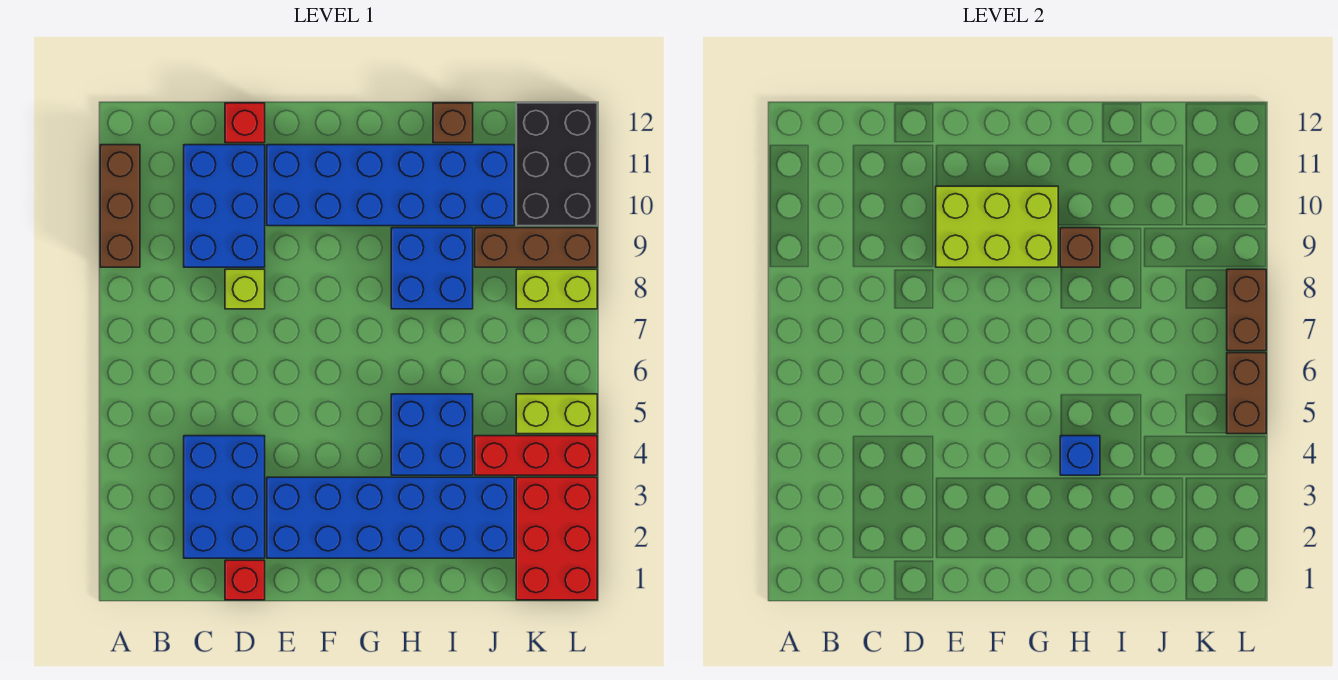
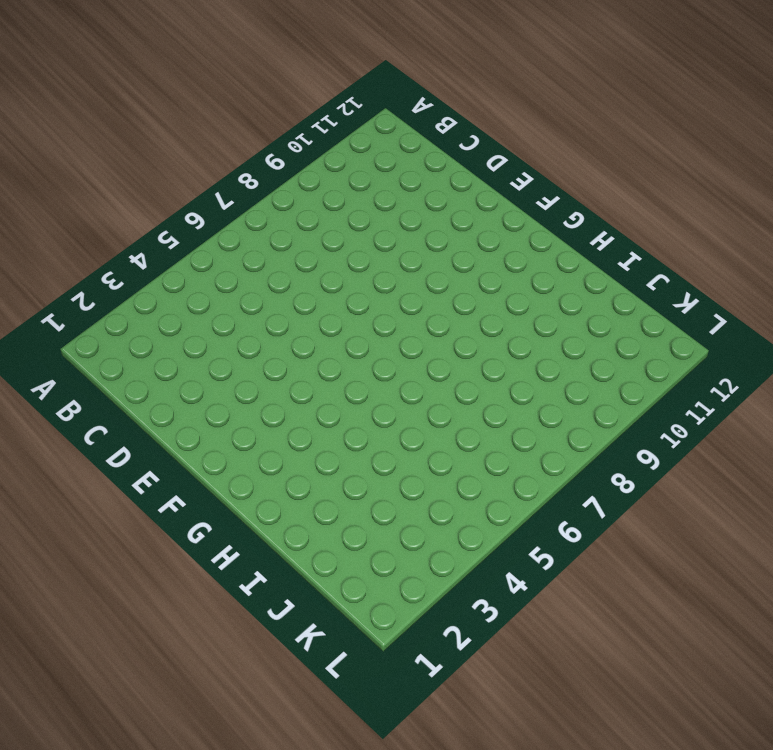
none -> brown 1x3 brick [100,145,140,267]
none -> blue 2x3 brick [184,436,265,558]
none -> blue 2x3 brick [184,145,265,267]

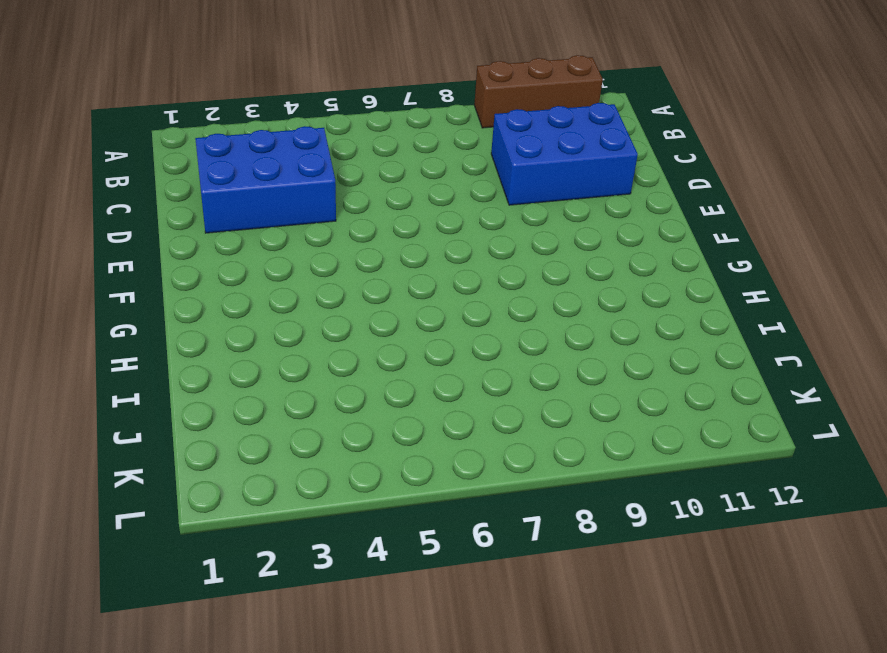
none -> red 1x1 brick [225,560,265,600]
none -> lime 1x1 brick [225,269,265,309]
none -> red 1x1 brick [225,103,265,143]

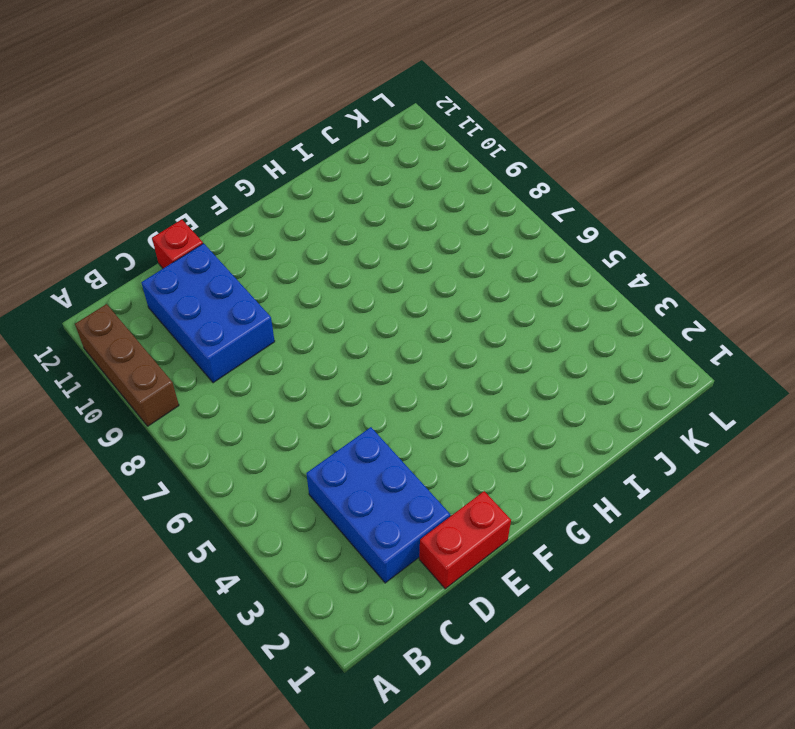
red 1x2 brick [419,491,511,589] -> red 1x1 brick [225,560,265,600]
none -> lime 1x1 brick [225,269,265,309]
none -> blue 2x6 brick [267,477,514,558]
none -> blue 2x6 brick [267,145,514,226]

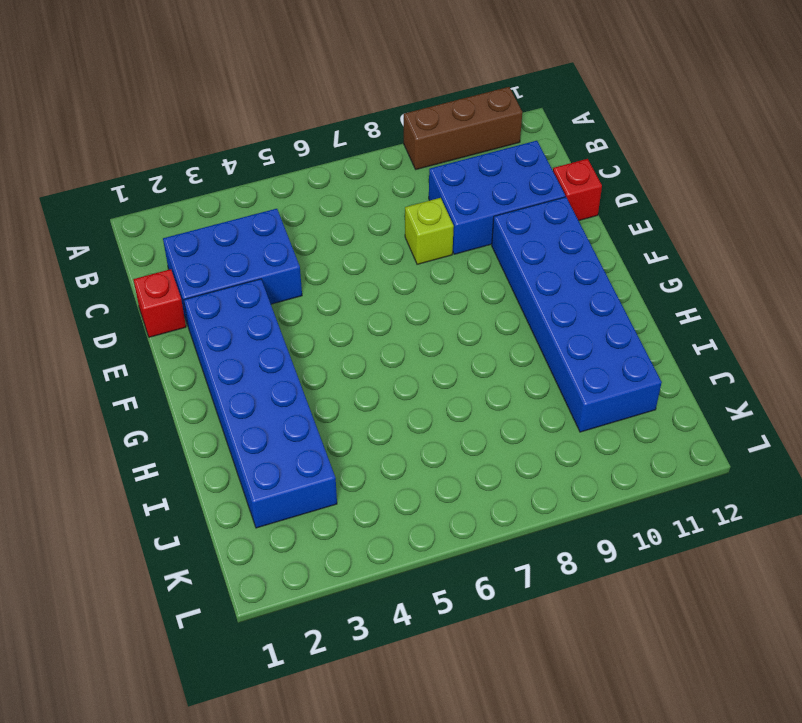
none -> blue 2x2 brick [391,394,473,475]
none -> blue 2x2 brick [391,228,473,309]
none -> brown 1x1 brick [433,103,473,143]

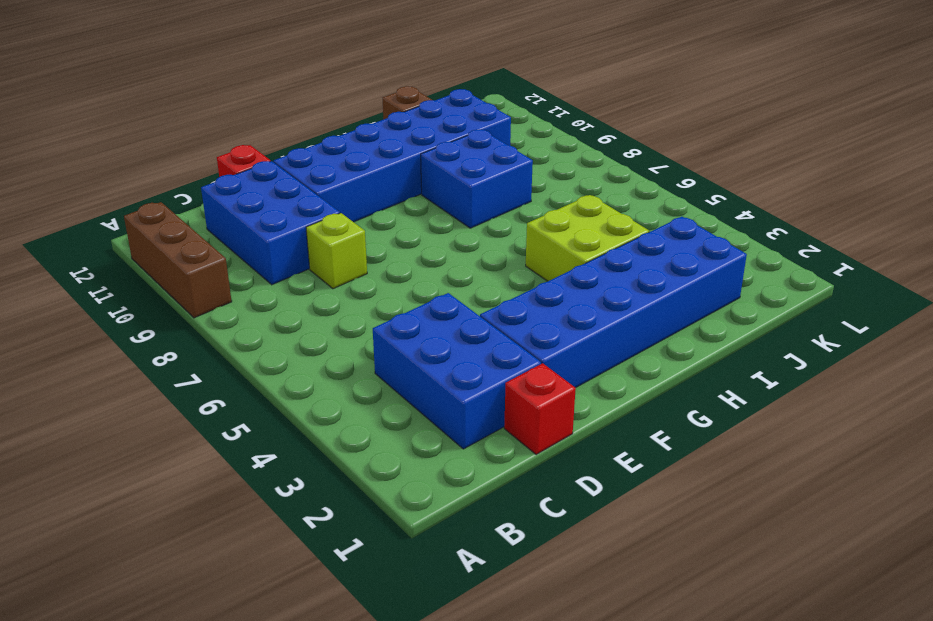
lime 2x2 brick [526,195,649,281] -> blue 2x2 brick [391,394,473,475]
none -> red 1x3 brick [475,436,597,475]
none -> brown 1x3 brick [475,228,597,267]
none -> red 2x3 brick [516,477,597,600]

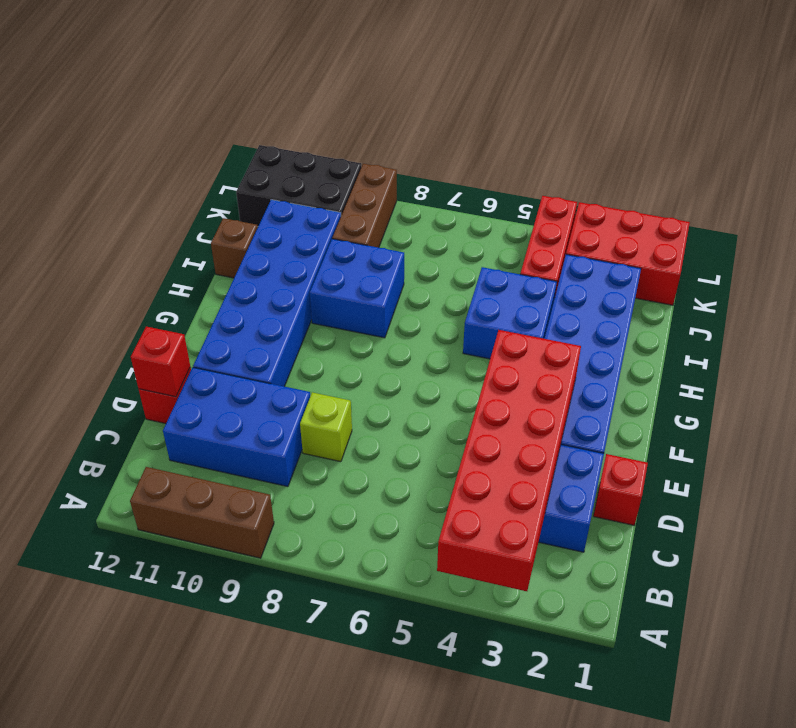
red 2x6 brick [437,330,581,591] -> none
red 1x1 brick [131,327,190,397] -> none
none -> lime 1x2 brick [516,394,597,434]
none -> lime 1x2 brick [516,269,597,309]
none -> lime 2x3 brick [936,186,1058,267]

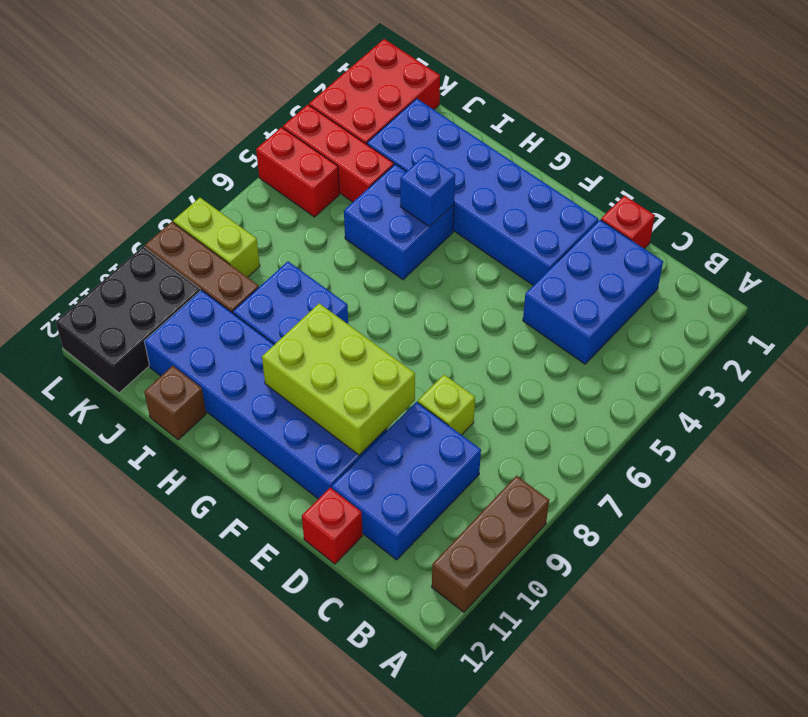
red 1x2 brick [256,127,339,217] -> lime 1x2 brick [516,394,597,434]
none -> brown 1x1 brick [1060,228,1100,267]
none -> brown 1x2 brick [1227,353,1266,434]
none -> brown 1x2 brick [1227,269,1266,351]

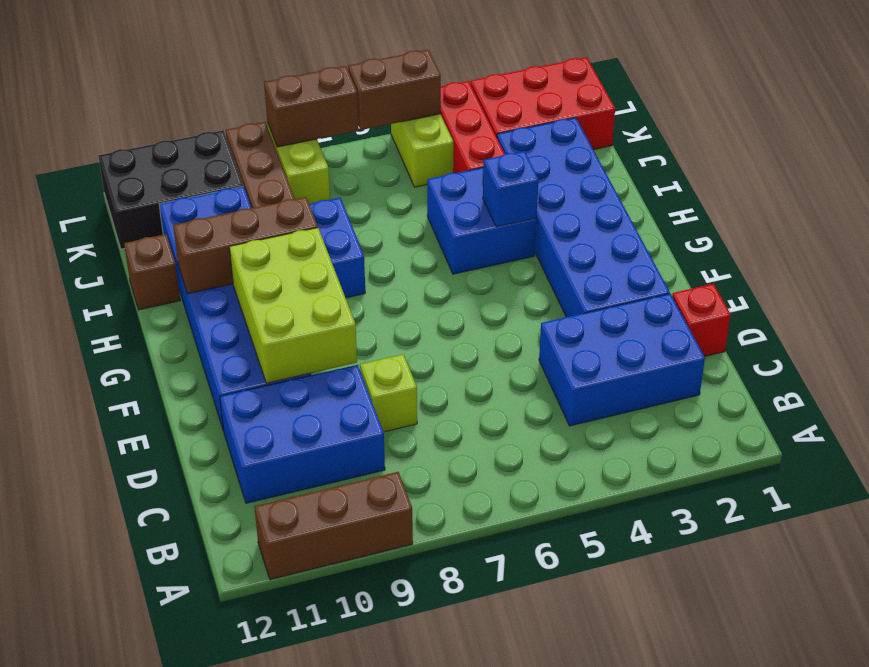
brown 1x3 brick [173,197,318,294] -> brown 1x1 brick [1060,228,1100,267]
none -> red 1x1 brick [225,103,265,143]

